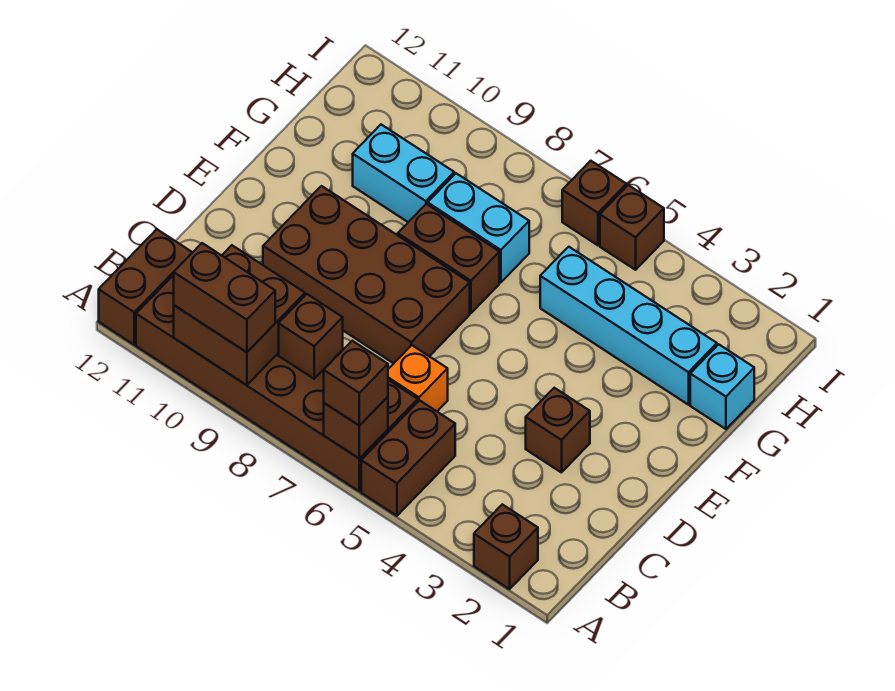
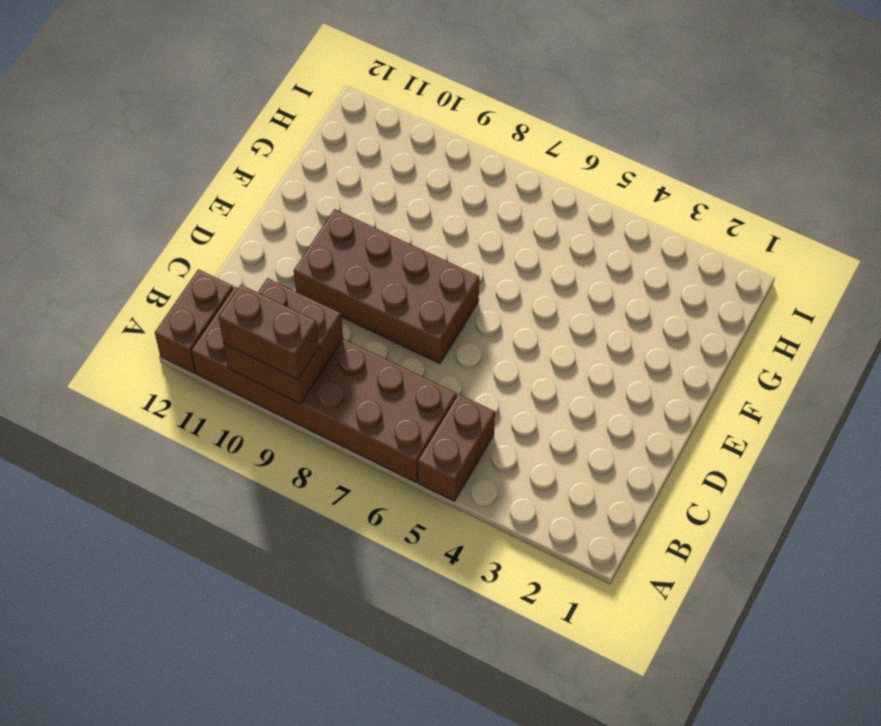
none -> brown 1x1 brick [474,504,538,589]
none -> orange 1x1 brick [388,345,448,411]
none -> brown 1x1 brick [526,388,590,473]

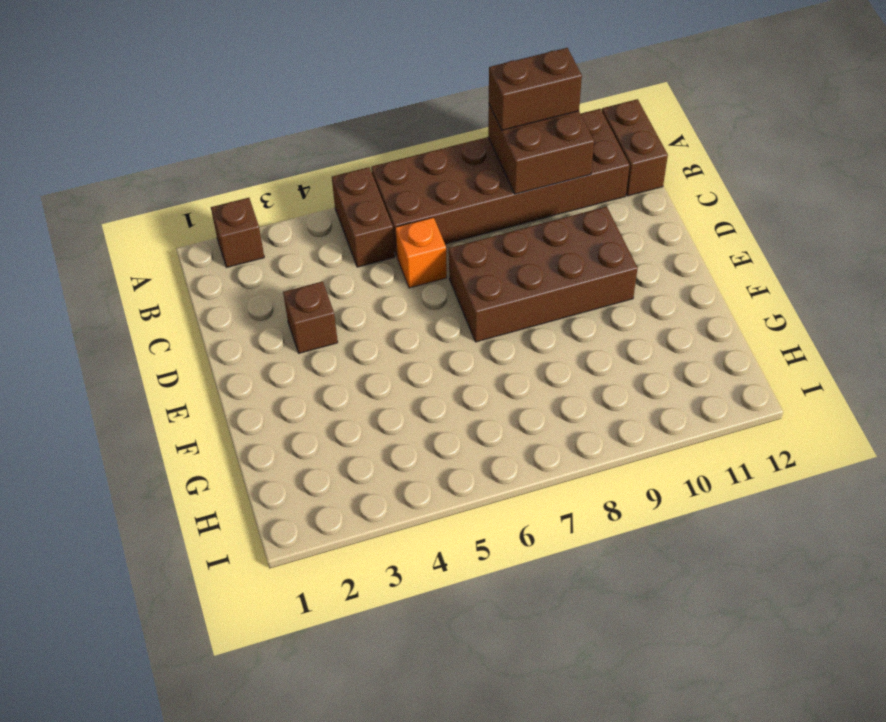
none -> brown 1x2 brick [398,204,499,313]
none -> cyan 1x1 brick [690,344,754,429]
none -> cyan 1x4 brick [540,247,717,405]

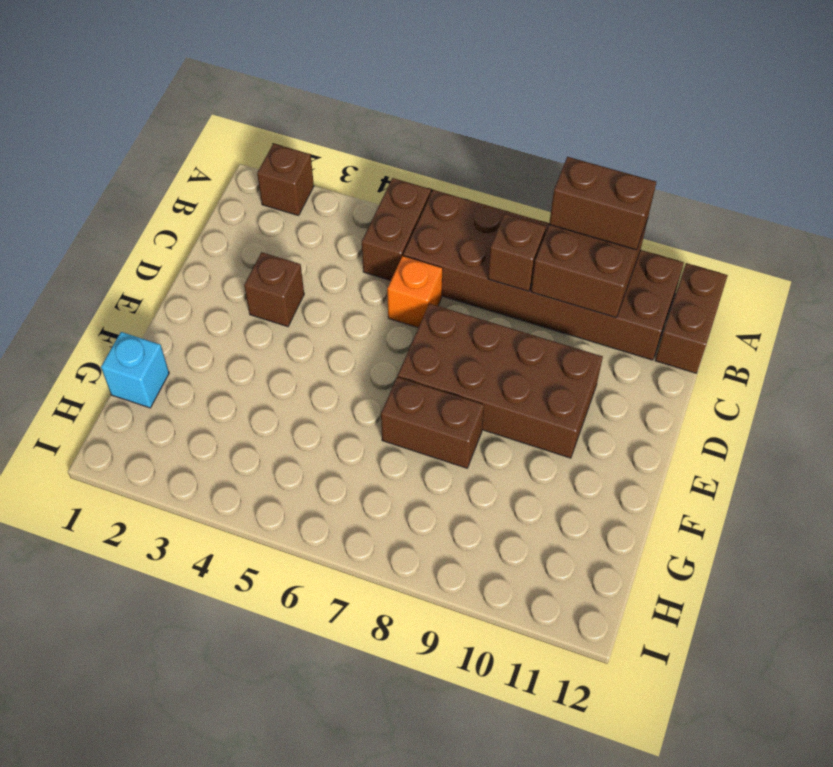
none -> cyan 1x4 brick [540,247,717,405]
none -> cyan 1x2 brick [428,173,529,282]
none -> cyan 1x2 brick [353,125,454,222]

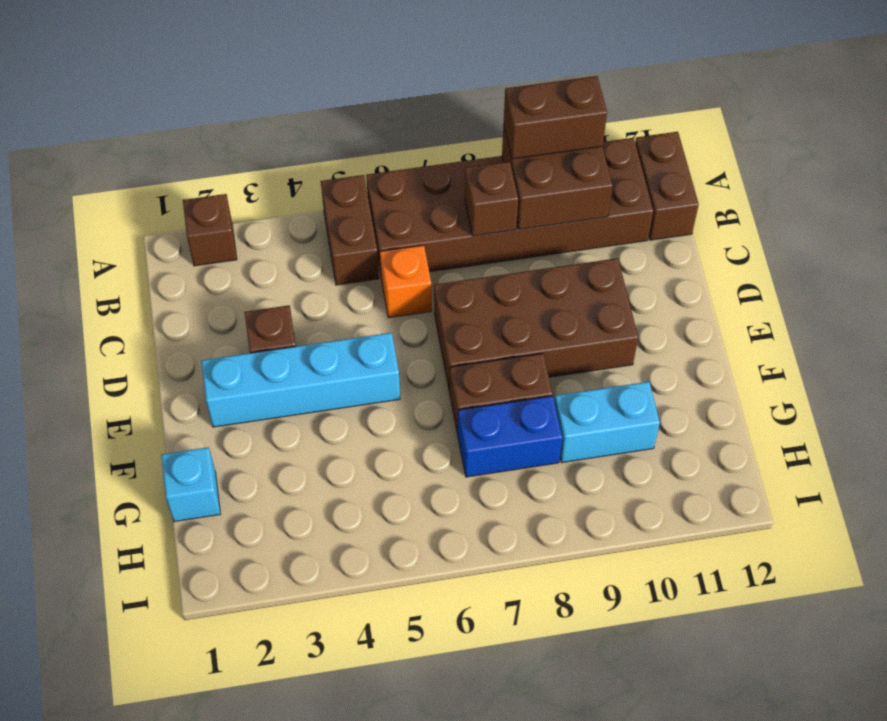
cyan 1x4 brick [201,333,400,427] -> cyan 1x4 brick moved to [540,247,717,405]
blue 1x2 brick [458,396,562,477] -> cyan 1x2 brick [428,173,529,282]
none -> brown 1x1 brick [600,185,664,270]
none -> brown 1x1 brick [562,161,626,245]
none -> brown 1x1 brick [324,397,388,459]

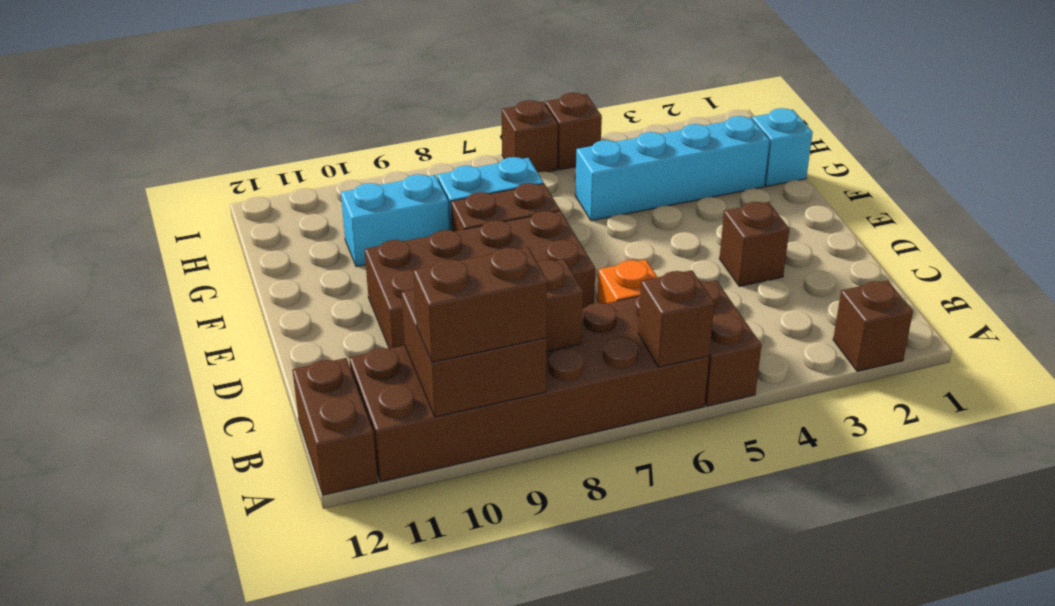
none -> brown 1x1 brick [324,341,388,426]

